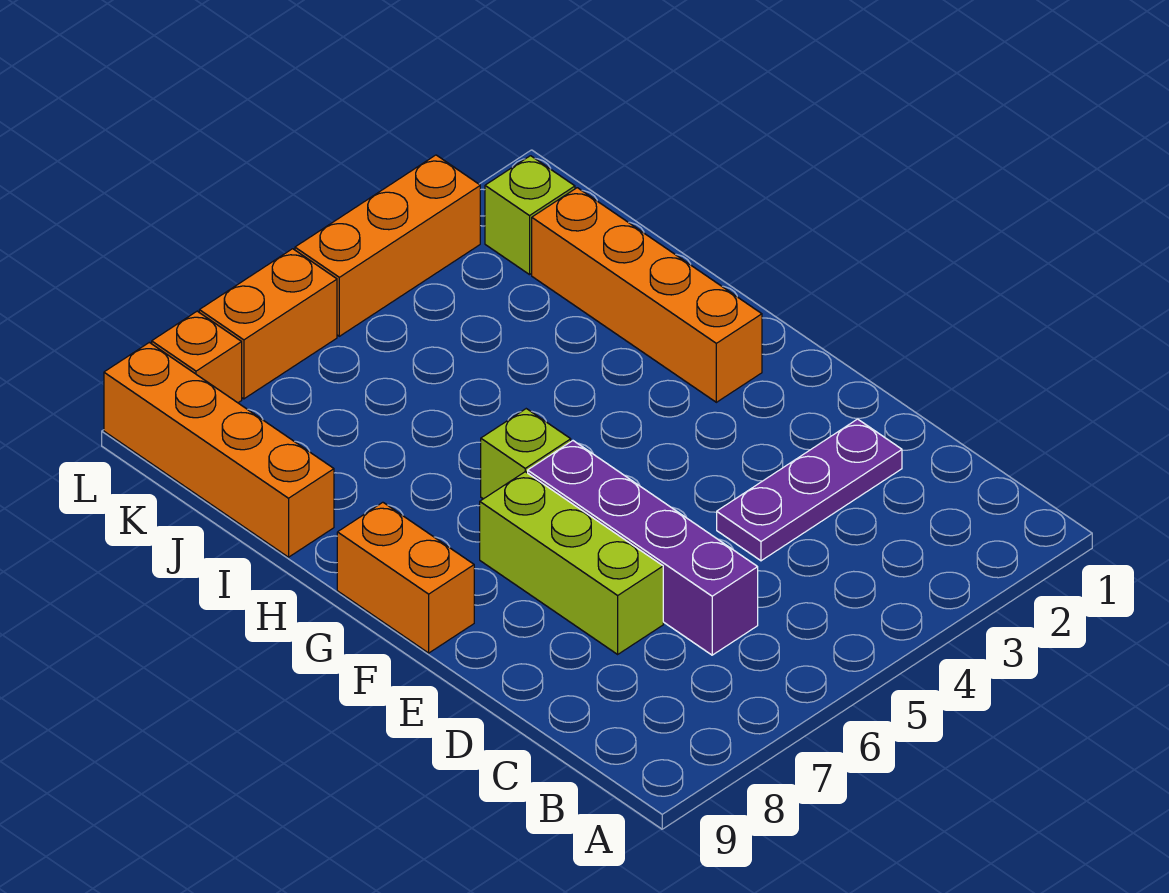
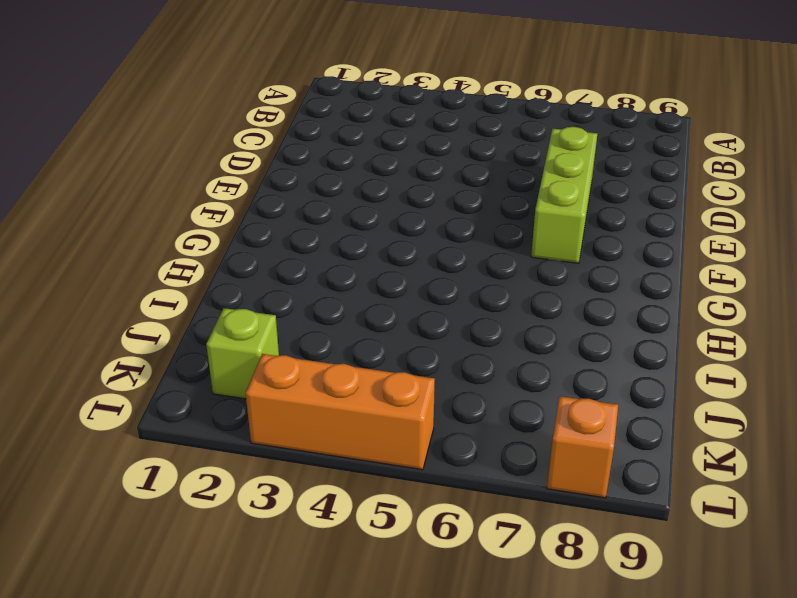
none -> purple 1x4 brick [528,441,758,655]
none -> purple 1x3 plate [717,419,902,561]

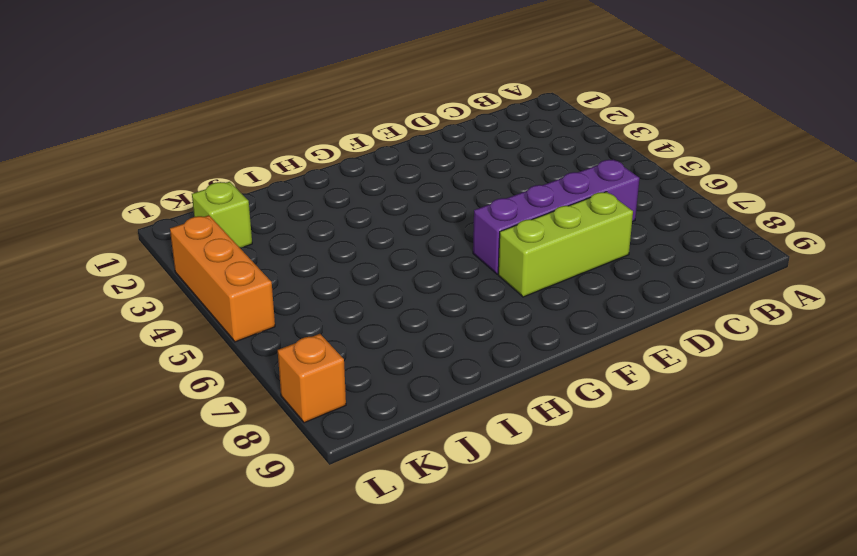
none -> purple 1x3 plate [717,419,902,561]
none -> orange 1x2 brick [337,502,474,653]

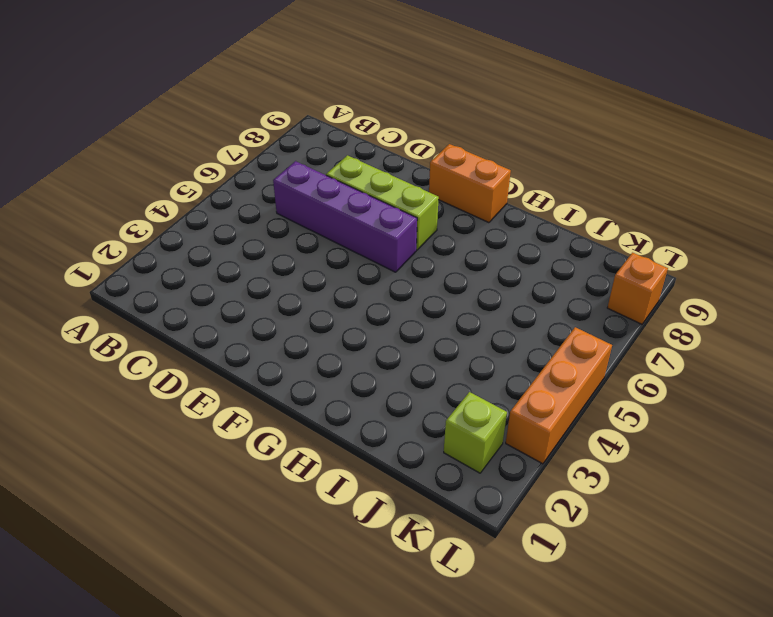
none -> purple 1x3 plate [717,419,902,561]
none -> orange 1x4 brick [532,188,762,402]

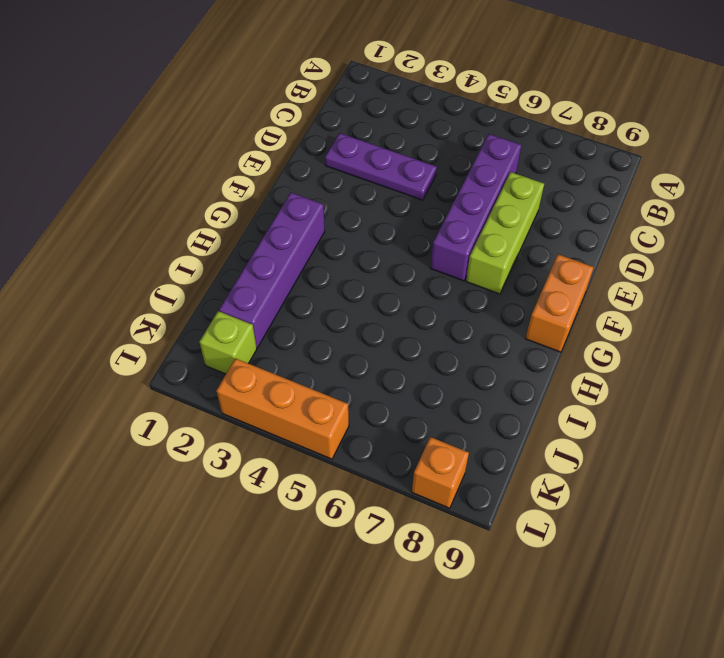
purple 1x4 brick [219,193,325,347] -> orange 1x4 brick [532,188,762,402]
none -> lime 1x1 brick [481,409,571,499]
none -> orange 1x4 brick [104,342,334,557]

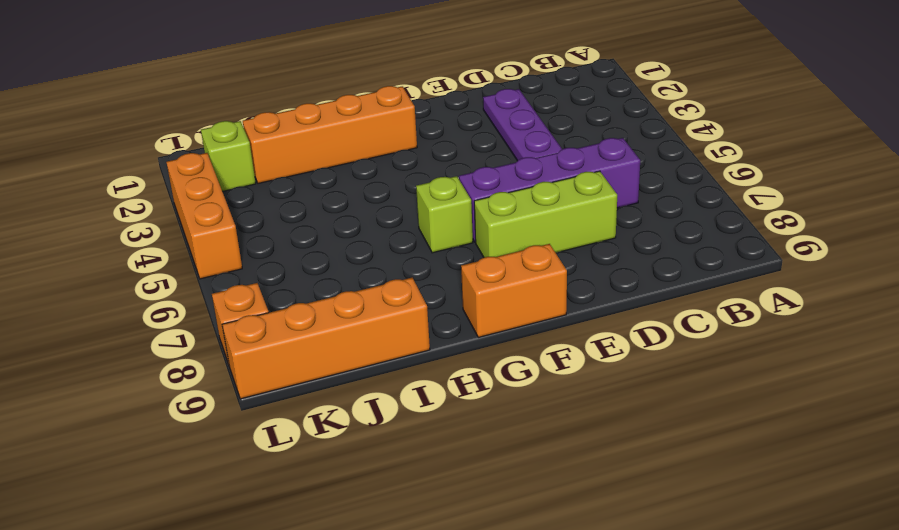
none -> orange 1x2 brick [199,249,337,399]

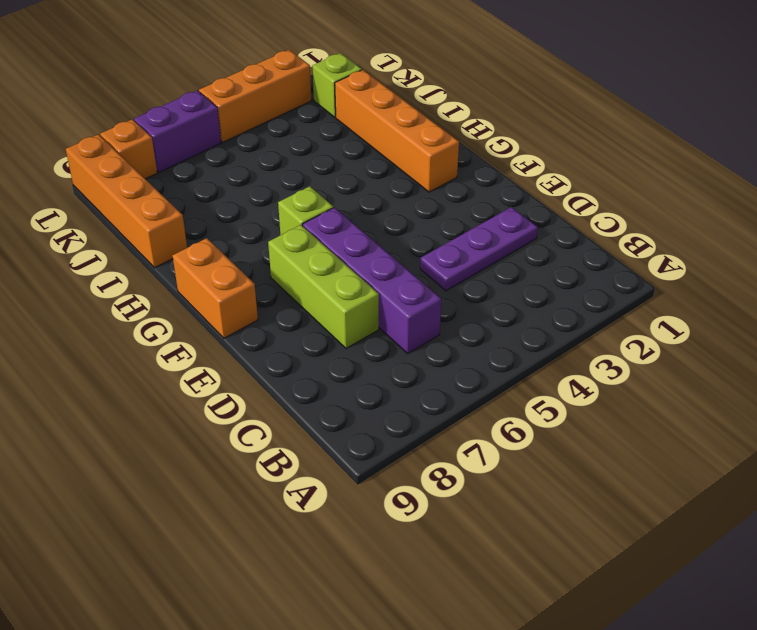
purple 1x2 brick [134,90,221,172] -> orange 1x2 brick [199,249,337,399]

